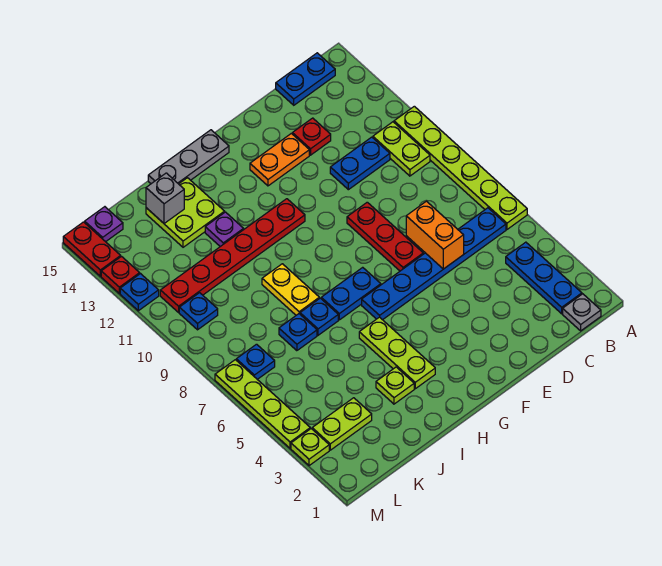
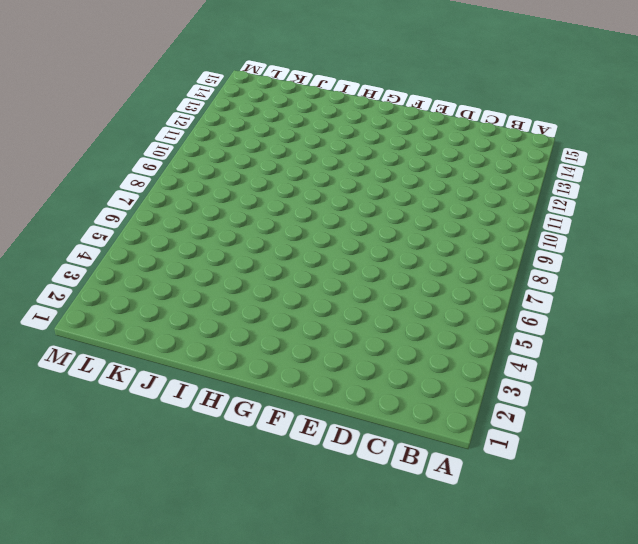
none -> lime 1x6 plate [394,106,527,229]
none -> grey 1x1 plate [563,294,601,331]
none -> blue 1x3 plate [506,242,582,314]
none -> blue 1x6 plate [362,208,506,320]

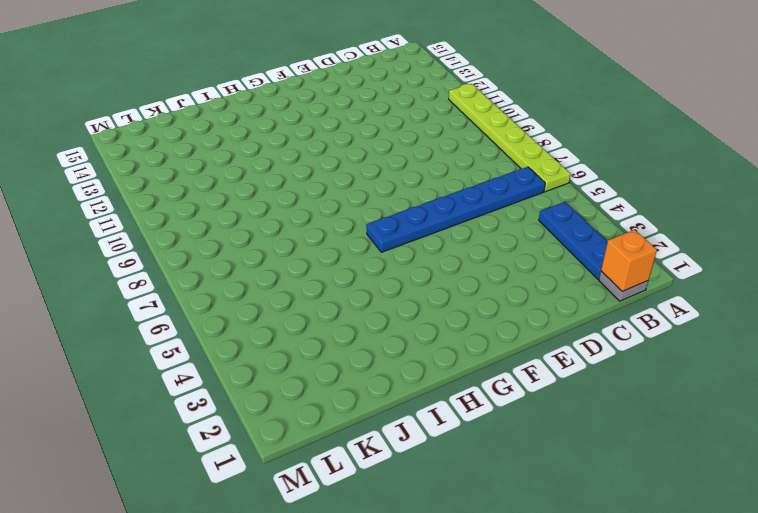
orange 1x1 brick [601,230,657,291] -> none
none -> lime 1x2 plate [373,122,430,176]
none -> blue 1x2 plate [276,53,335,105]
none -> blue 1x2 plate [330,137,390,190]
none -> red 1x1 plate [292,118,331,155]

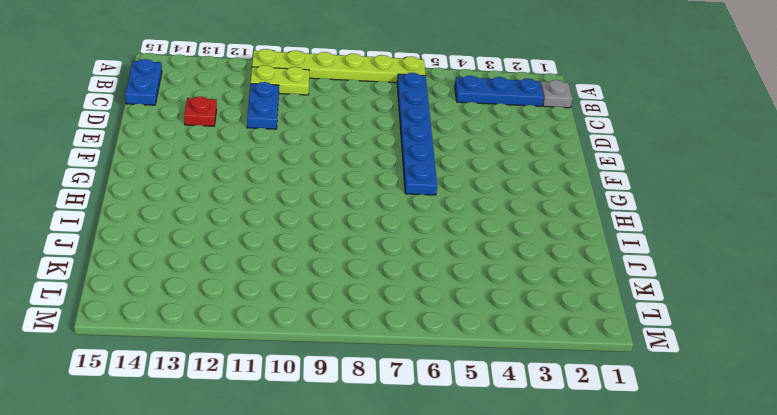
none -> red 1x3 plate [347,202,423,271]
none -> orange 1x2 plate [250,133,309,186]
none -> blue 1x2 plate [321,267,381,320]
none -> red 1x6 plate [160,199,305,312]

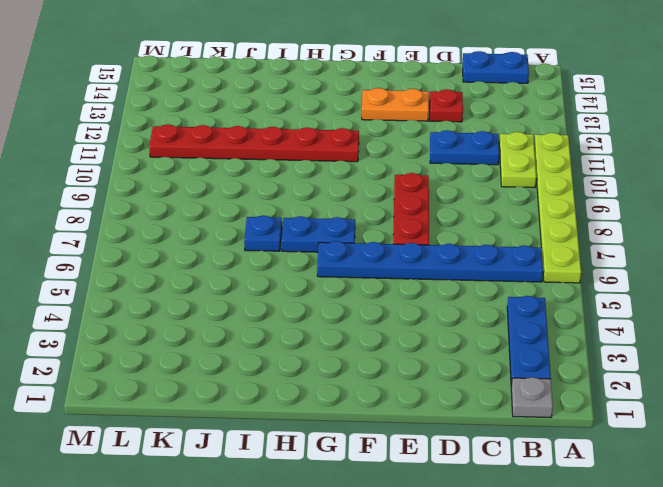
none -> grey 1x3 plate [148,130,229,184]
none -> lime 1x3 plate [359,317,435,389]
none -> lime 1x1 plate [376,367,414,404]
none -> yellow 1x2 plate [262,264,319,315]

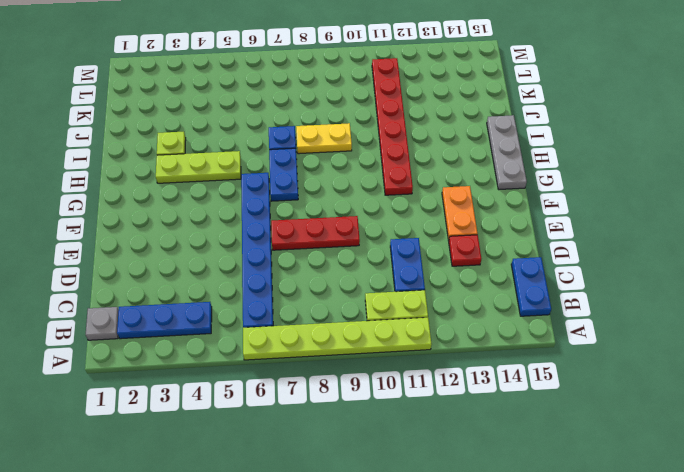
none -> purple 1x1 plate [205,212,244,247]
none -> lime 2x2 plate [146,178,225,247]
none -> blue 1x1 plate [279,314,317,351]
none -> lime 1x2 plate [312,398,372,450]

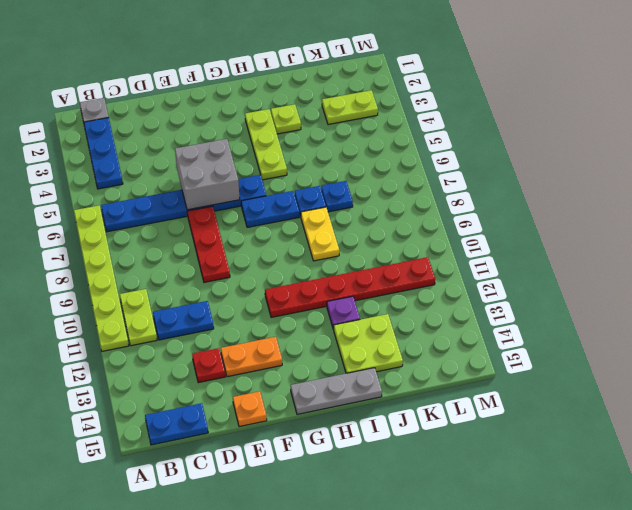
grey 2x2 brick [175,139,240,210] -> none
orange 1x1 plate [233,391,267,427] -> none
none -> blue 1x1 plate [236,344,275,379]
none -> blue 1x1 plate [179,293,218,330]
none -> purple 1x1 plate [85,207,123,242]
none -> lime 1x1 plate [291,429,329,466]

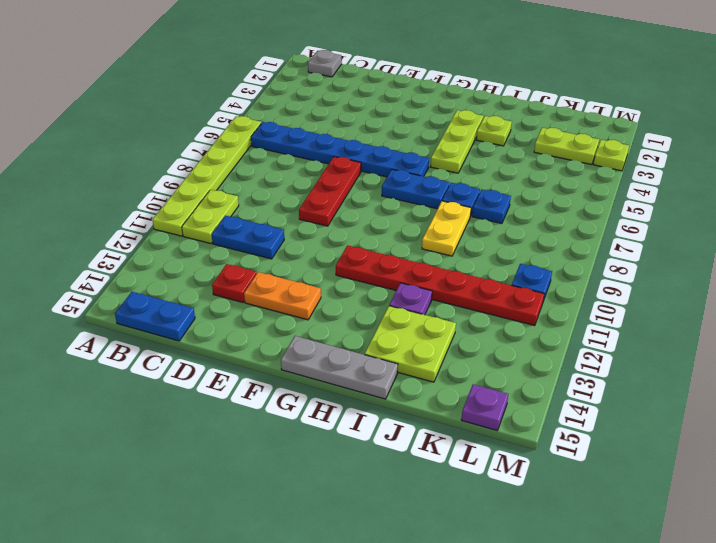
none -> blue 1x3 plate [506,242,582,314]
none -> blue 1x1 plate [236,344,275,379]
none -> lime 1x4 plate [215,360,310,448]
none -> blue 1x1 plate [120,274,159,311]

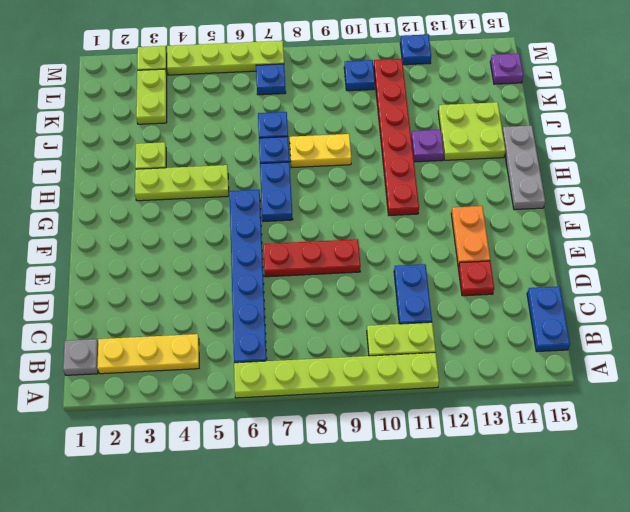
yellow 1x3 plate [97,334,199,374] -> blue 1x3 plate [506,242,582,314]
none -> red 1x1 plate [101,257,140,293]
none -> red 1x2 plate [63,222,121,276]
none -> orange 1x2 brick [406,201,464,269]
none -> grey 1x1 brick [146,173,184,223]

